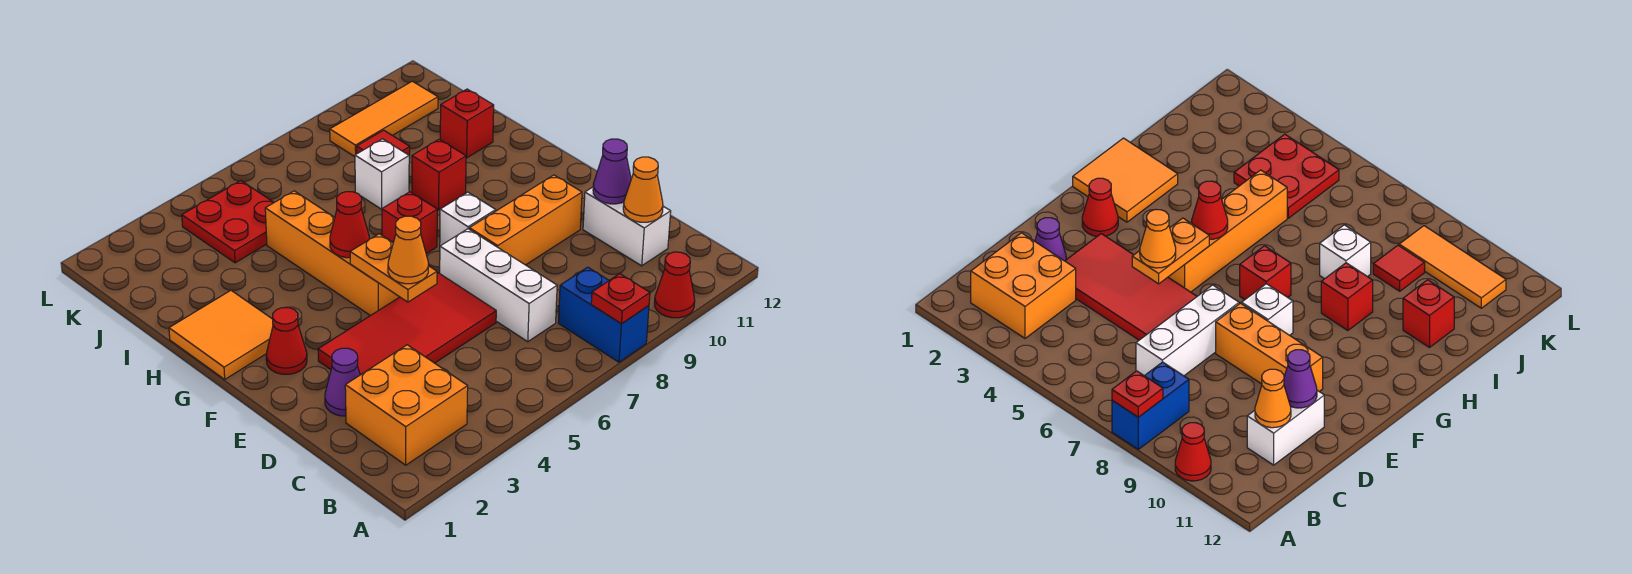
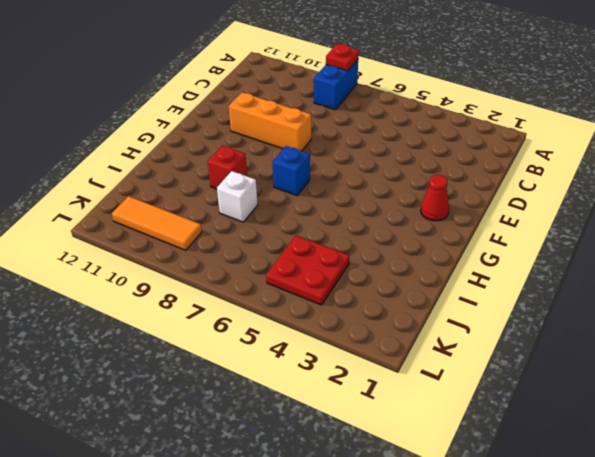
blue 1x1 brick [273,146,310,195] -> red 1x1 brick [382,192,437,254]
none -> red 1x1 cone [655,252,695,318]
none -> orange 2x2 brick [345,345,468,465]
none -> white 1x3 brick [440,229,557,342]

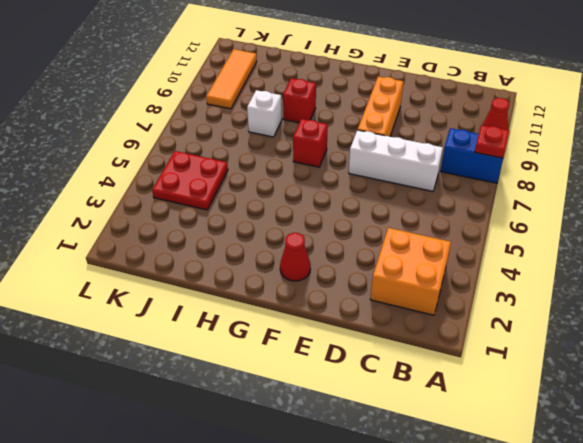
none -> white 1x2 brick [583,187,671,266]
none -> purple 1x1 cone [325,348,360,416]
none -> red 2x4 tile [318,273,496,375]

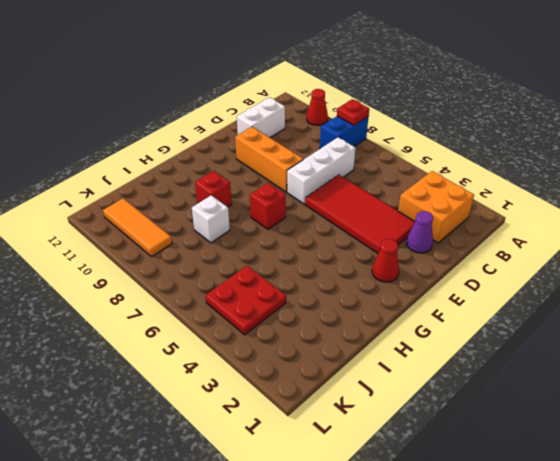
none -> orange 1x4 brick [265,191,399,316]
none -> white 1x1 brick [440,192,496,246]
none -> orange 2x2 tile [169,290,273,379]

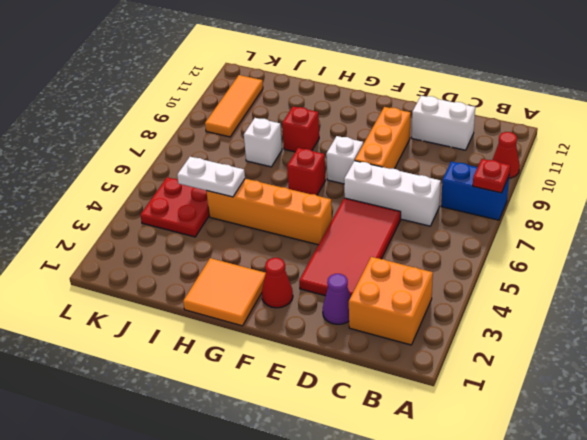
white 1x2 plate [177,157,245,197] -> none
none -> red 1x1 brick [440,89,494,158]
none -> red 1x1 tile [357,130,410,158]
none -> orange 1x1 cone [623,157,663,222]

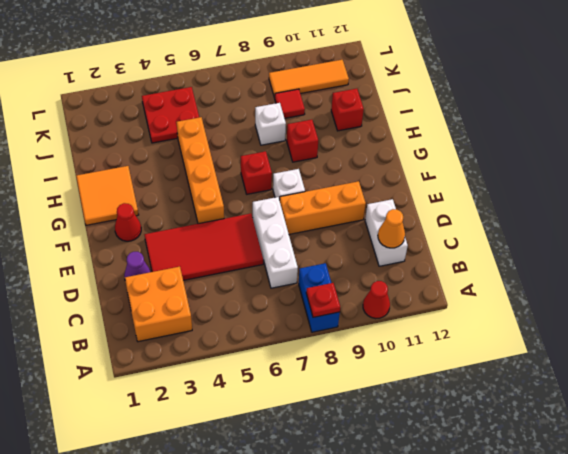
none -> purple 1x1 cone [593,139,631,204]
none -> orange 1x2 plate [350,234,437,302]
none -> red 1x1 cone [330,192,369,258]

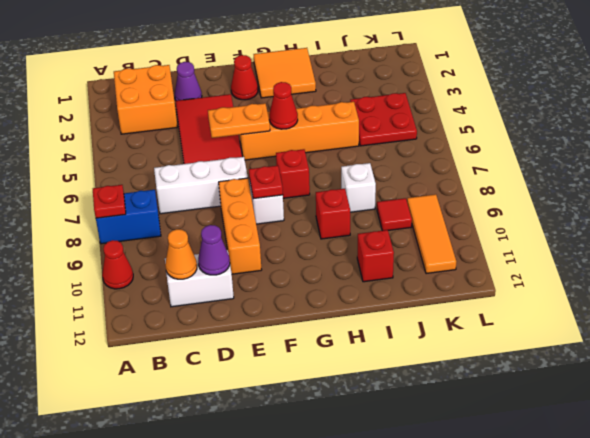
red 1x1 plate [249,166,283,199] -> none
none -> orange 1x1 cone [388,216,428,284]

